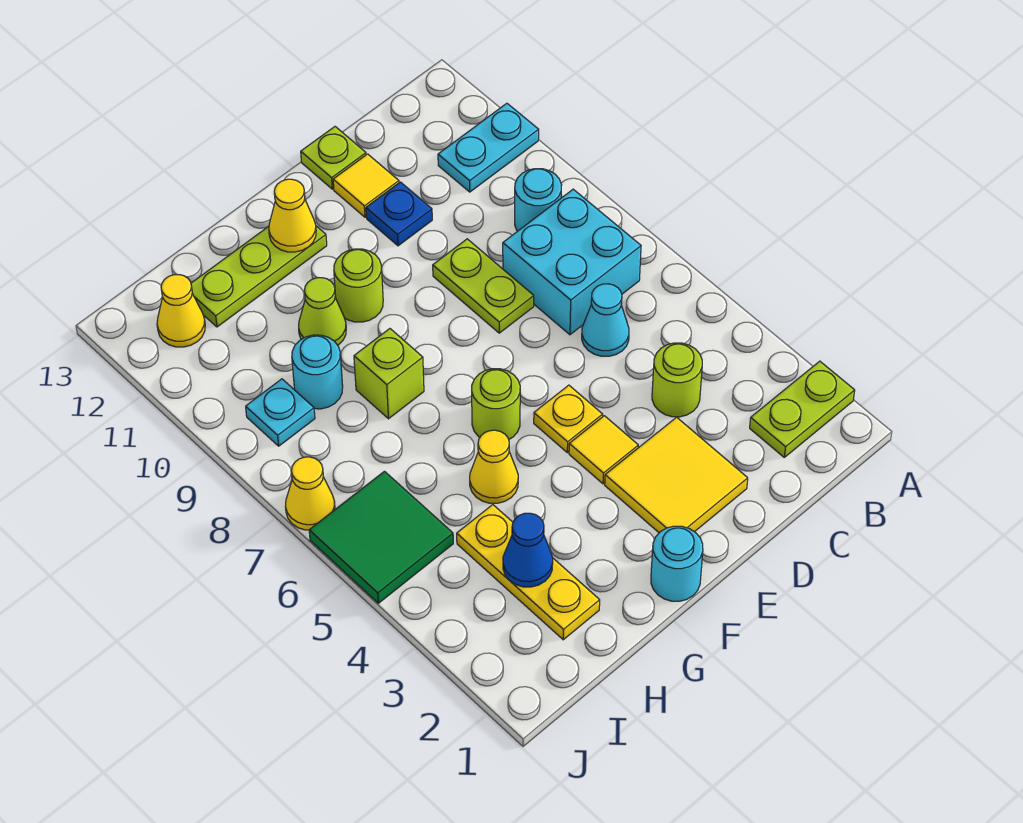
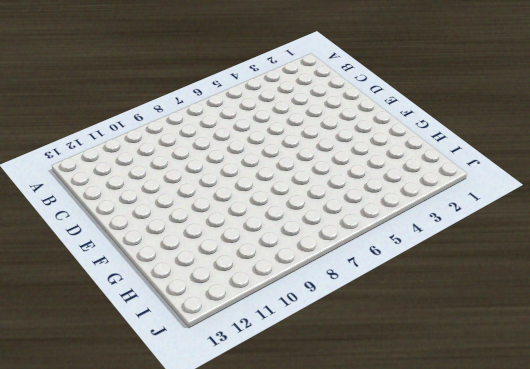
none -> lime 1x2 plate [750,361,855,457]
none -> cyan 1x2 plate [438,103,539,192]
none -> cyan 2x2 brick [503,189,641,335]

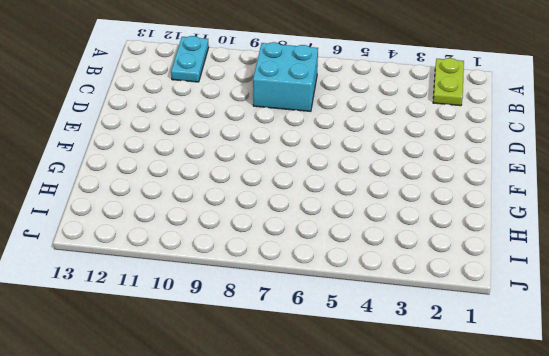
none -> cyan 1x1 round brick [515,169,561,231]
none -> lime 1x1 round brick [652,343,702,417]
none -> cyan 1x1 cone [582,284,629,356]

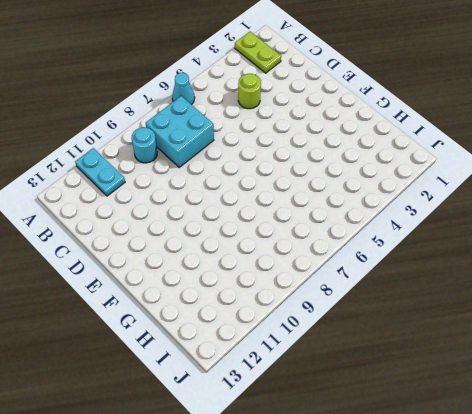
cyan 1x1 cone [172,73,195,105] -> cyan 1x1 cone moved to [582,284,629,356]
none -> yellow 2x2 tile [605,417,748,533]
none -> lime 1x2 plate [433,239,534,333]
none -> blue 1x1 plate [366,182,432,246]

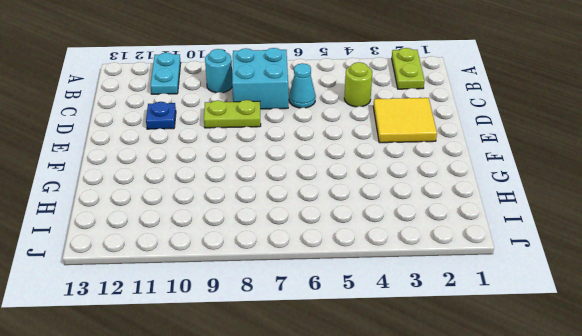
none -> yellow 1x1 tile [333,154,399,217]
none -> lime 1x1 plate [301,127,366,189]
none -> yellow 1x1 tile [569,416,638,484]

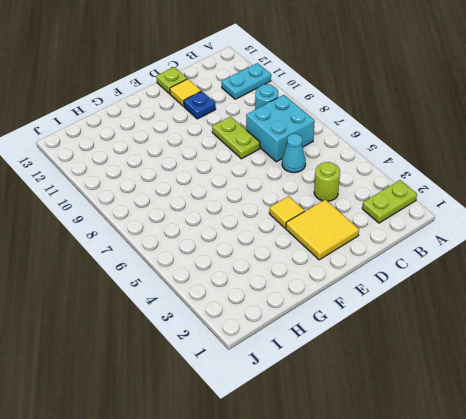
none -> yellow 1x1 plate [534,385,603,453]
none -> cyan 1x1 round brick [651,526,703,601]
none -> lime 1x1 round brick [472,369,520,439]

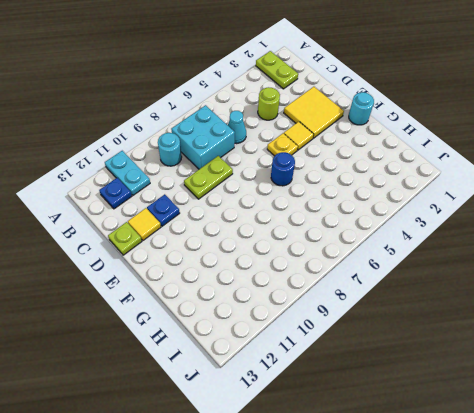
blue 1x1 plate [99,178,132,209] -> none
blue 1x1 round brick [271,152,295,186] -> lime 1x1 round brick [472,369,520,439]
none -> lime 1x1 round brick [334,249,383,322]
none -> lime 1x3 plate [191,226,327,327]
none -> yellow 1x1 cone [470,430,518,503]

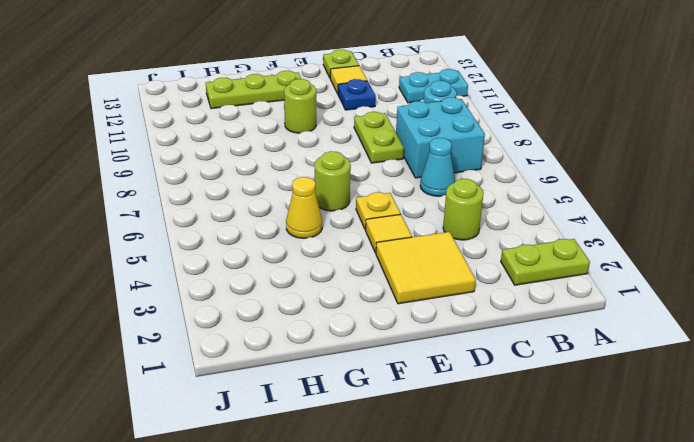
none -> cyan 1x1 round brick [651,526,703,601]
none -> lime 1x1 brick [354,329,424,419]
none -> lime 1x1 cone [299,278,346,345]

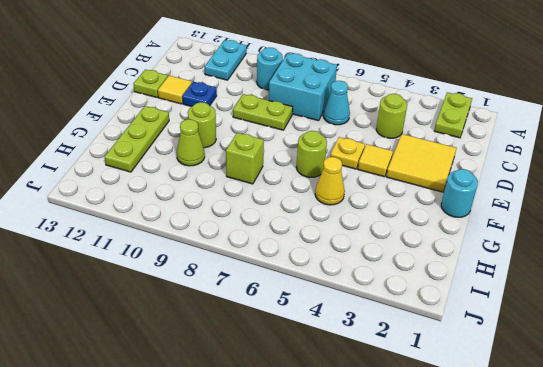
none -> yellow 1x3 plate [457,505,600,640]
none -> cyan 1x1 round brick [292,335,343,409]
none -> green 2x2 tile [309,471,453,603]

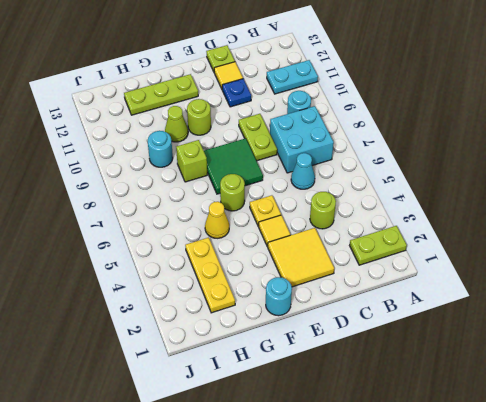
green 2x2 tile [204,138,263,194] -> green 2x2 tile moved to [309,471,453,603]
none -> cyan 1x1 plate [246,379,315,446]
none -> yellow 1x1 cone [157,275,205,347]
none -> yellow 1x1 cone [285,457,335,530]

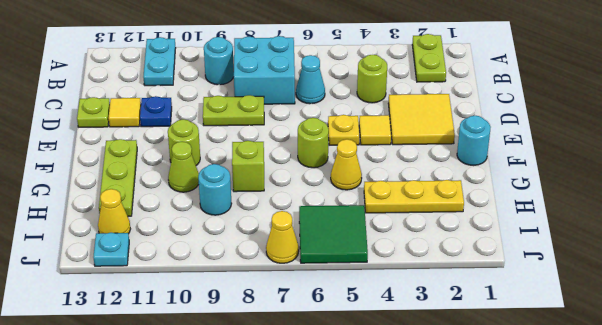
cyan 1x1 plate [93,233,129,266] -> cyan 1x1 plate moved to [246,379,315,446]
none -> yellow 1x1 cone [269,179,316,252]
none -> blue 1x1 cone [503,513,553,587]

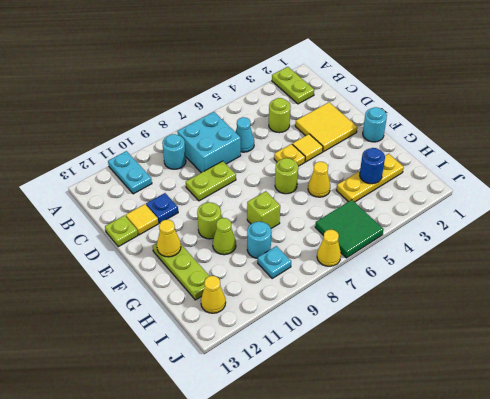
blue 1x1 round brick [360,148,385,184] -> blue 1x1 cone [503,513,553,587]

